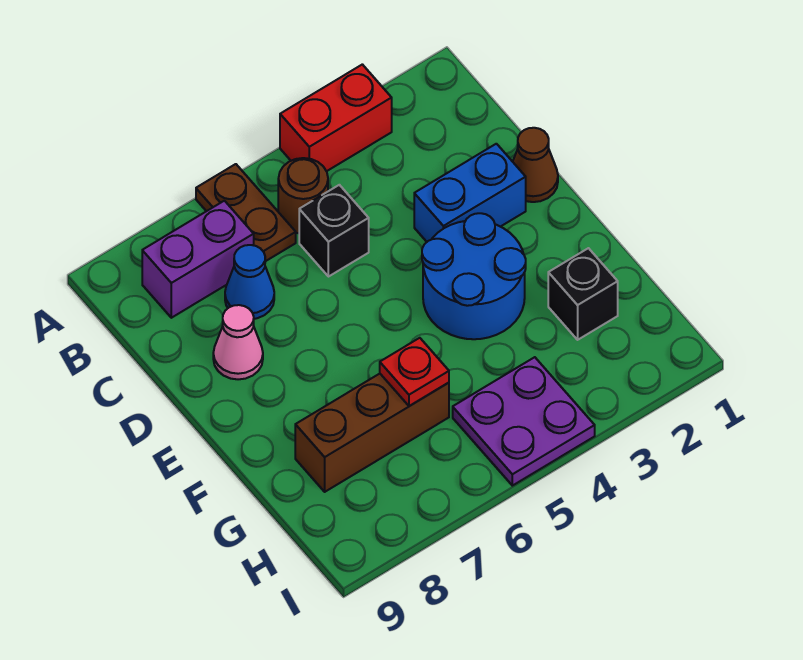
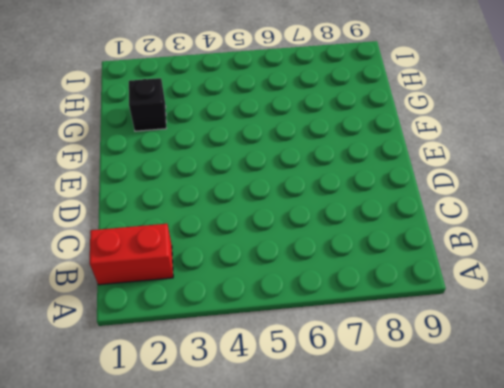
red 1x2 brick [90,224,173,285] -> red 1x2 brick moved to [280,64,392,171]
none -> brown 1x2 plate [196,164,296,261]
none -> brown 1x1 round brick [278,158,328,233]
none -> purple 1x2 brick [142,201,254,318]

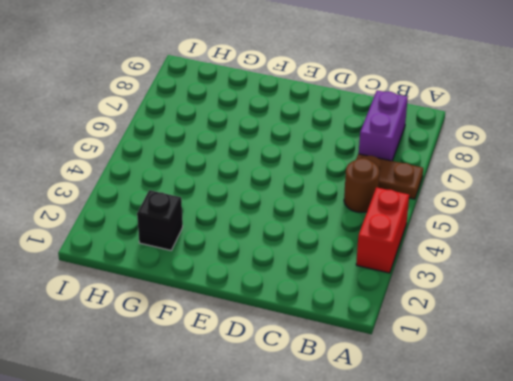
none -> black 1x1 brick [299,185,369,277]
none -> blue 1x1 cone [225,245,274,319]
none -> brown 1x1 cone [513,128,558,202]

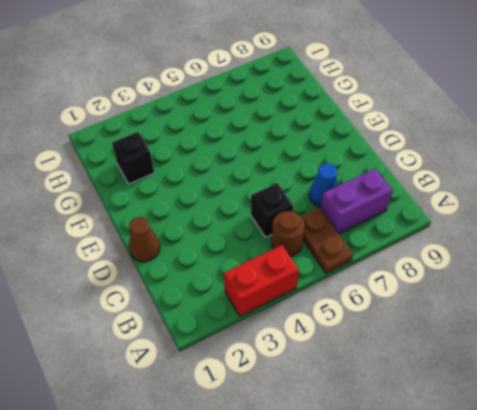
none -> blue 1x2 brick [414,144,526,242]
none -> pink 1x1 cone [213,305,263,379]
none -> blue 2x2 round brick [422,213,526,339]

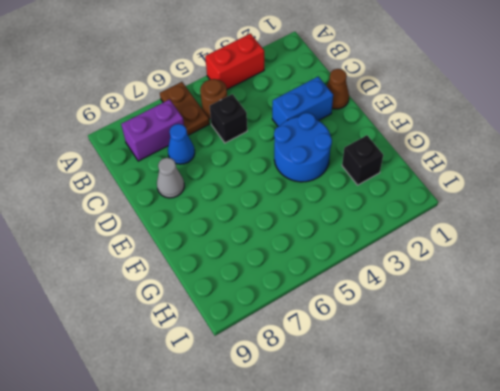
grey 1x1 cone [157,158,184,198] -> pink 1x1 cone [213,305,263,379]
none -> brown 1x3 brick [295,374,449,492]
none -> purple 2x2 plate [453,357,595,486]
none -> red 1x1 plate [380,338,449,406]

